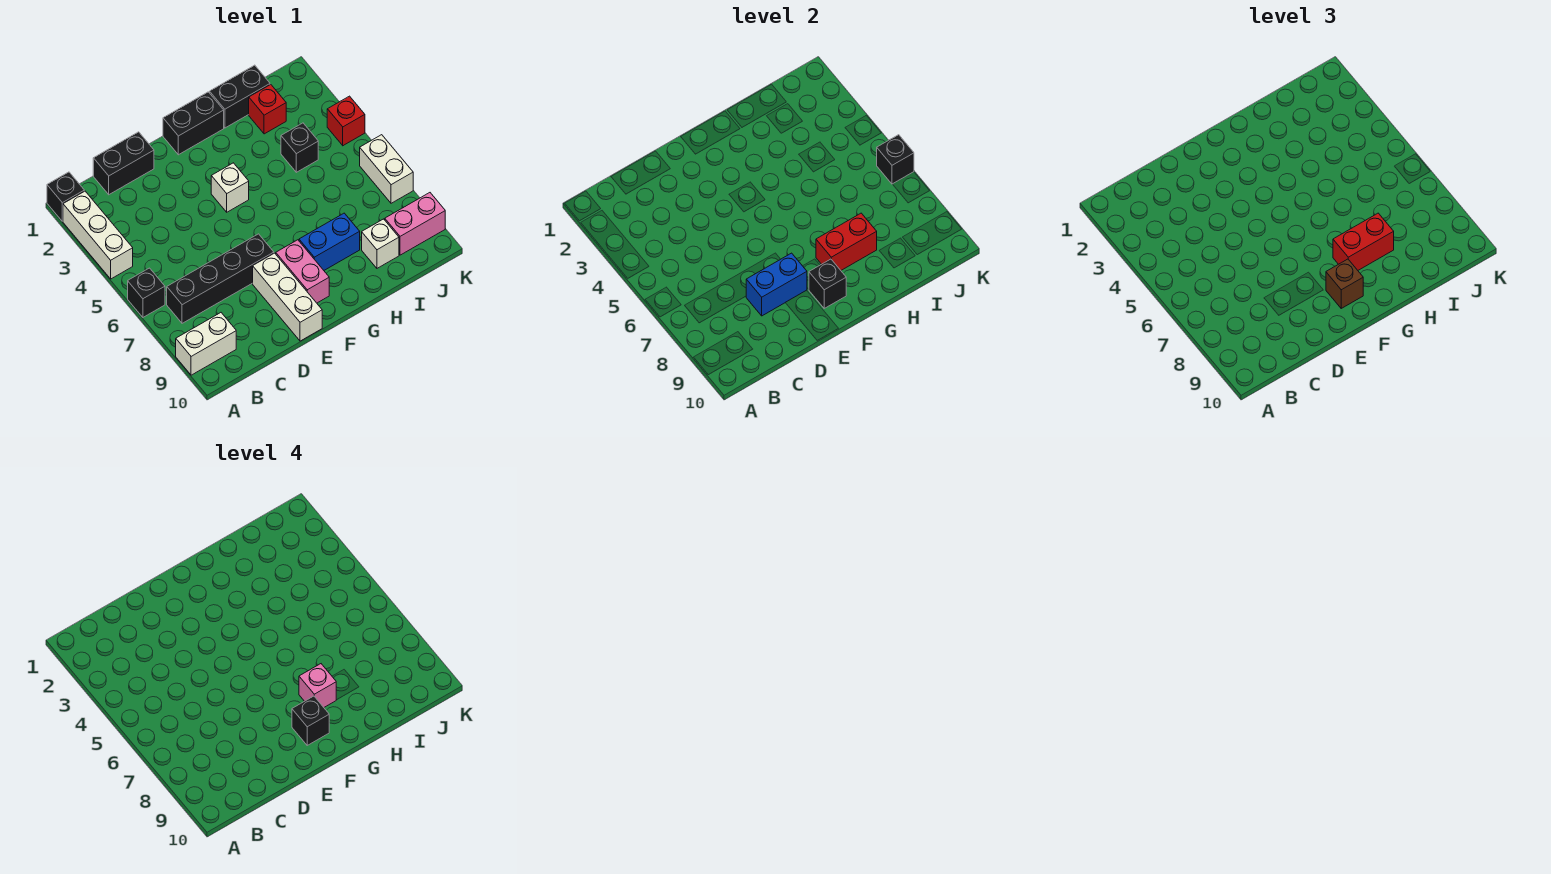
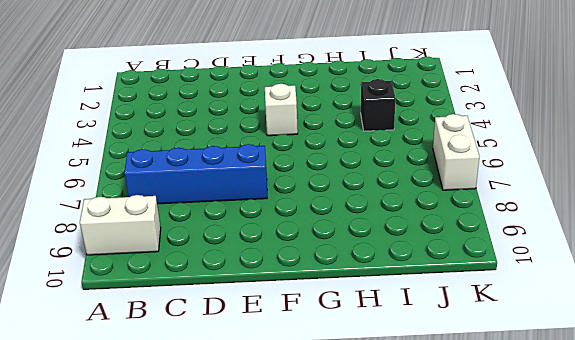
blue 1x4 brick [124,144,267,204] -> black 1x4 brick [167,234,274,323]
none -> black 1x1 brick [47,172,84,221]
none -> white 1x3 brick [63,191,133,279]
none -> black 1x1 brick [128,268,165,317]

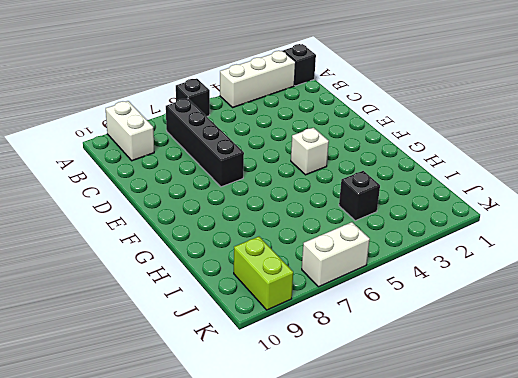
lime 1x2 brick [234,237,293,310] -> pink 1x2 brick [385,193,445,255]
none -> black 1x2 brick [93,132,154,195]
none -> white 1x3 brick [253,253,322,341]
none -> black 1x2 brick [163,92,224,155]

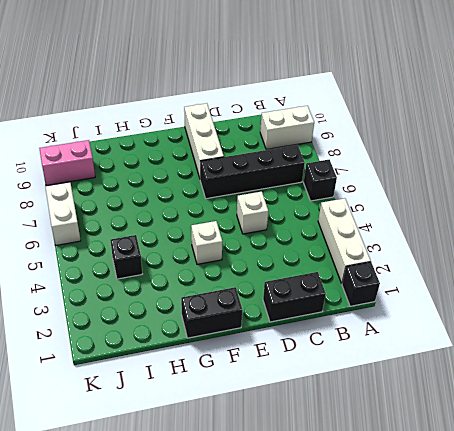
white 1x1 brick [237,192,268,234] -> white 1x1 brick moved to [362,219,399,268]
none -> pink 1x2 brick [276,240,329,303]
none -> blue 1x2 brick [299,213,360,270]
none -> black 1x2 brick [210,65,270,128]

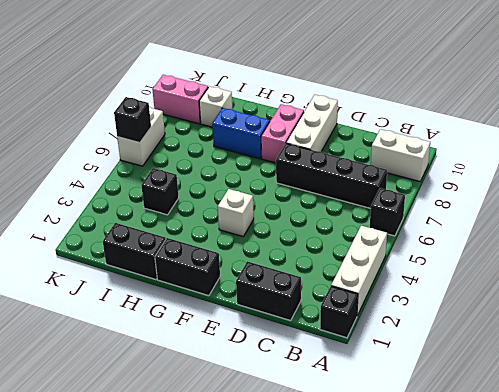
none -> red 1x1 brick [249,85,286,134]
none -> red 1x1 brick [327,96,365,146]
none -> blue 1x2 brick [746,253,807,316]

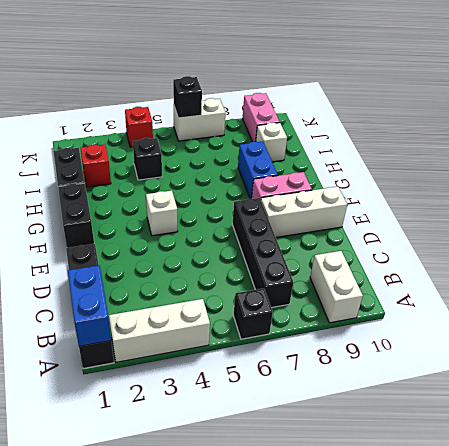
blue 1x2 brick [68,265,111,346] -> blue 1x2 brick moved to [746,253,807,316]
none -> black 1x1 brick [809,259,846,308]
none -> red 1x2 brick [816,213,877,270]
none -> brown 1x1 brick [1326,259,1363,308]

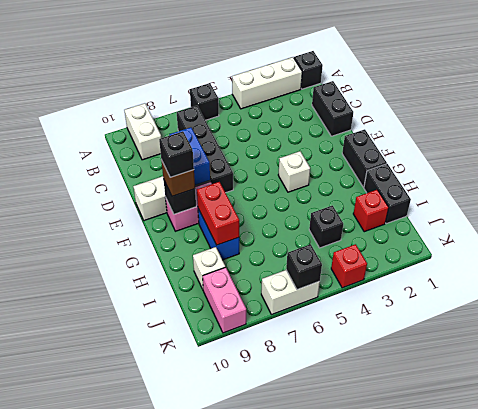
none -> red 1x2 brick [1333,213,1394,270]
none -> pink 1x1 brick [299,664,336,707]

